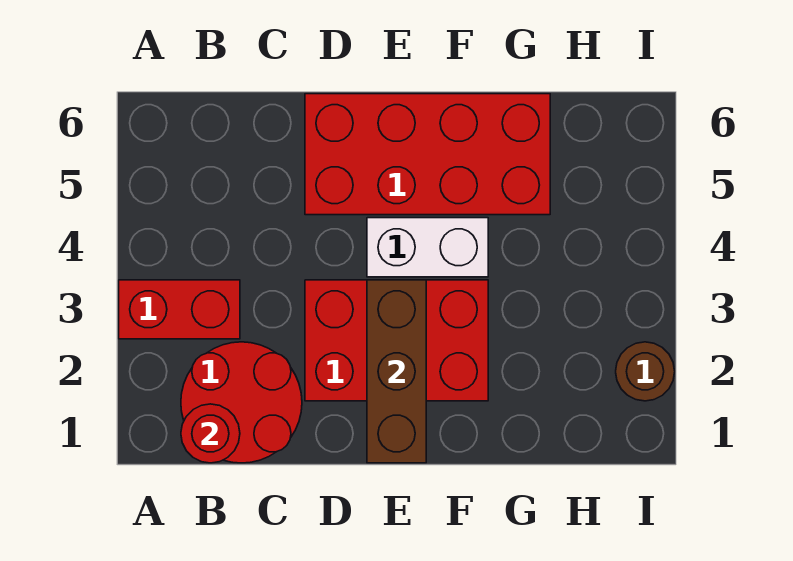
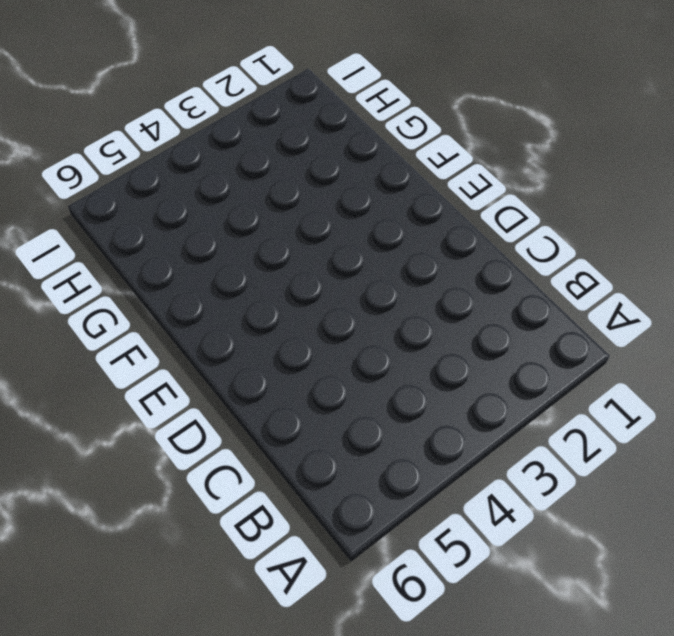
none -> red 1x2 brick [119,280,240,339]
none -> red 2x2 round brick [181,342,302,463]

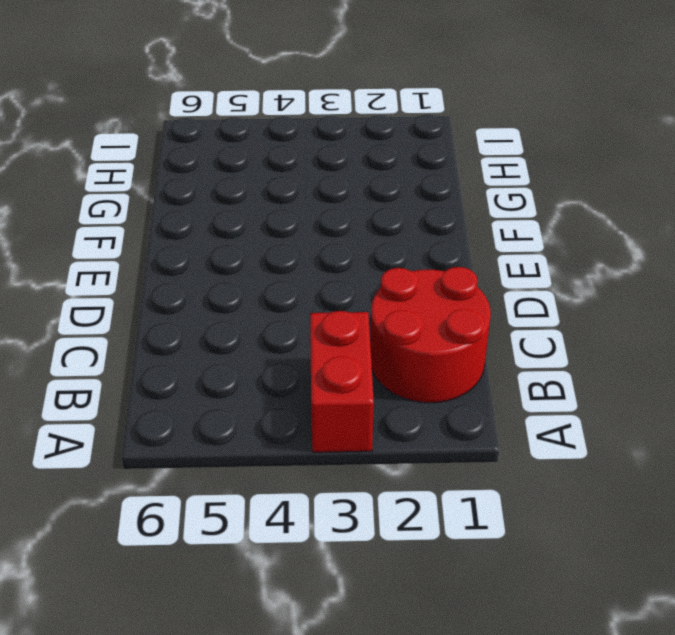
none -> red 2x3 brick [305,280,488,401]
none -> red 2x4 brick [305,94,550,215]

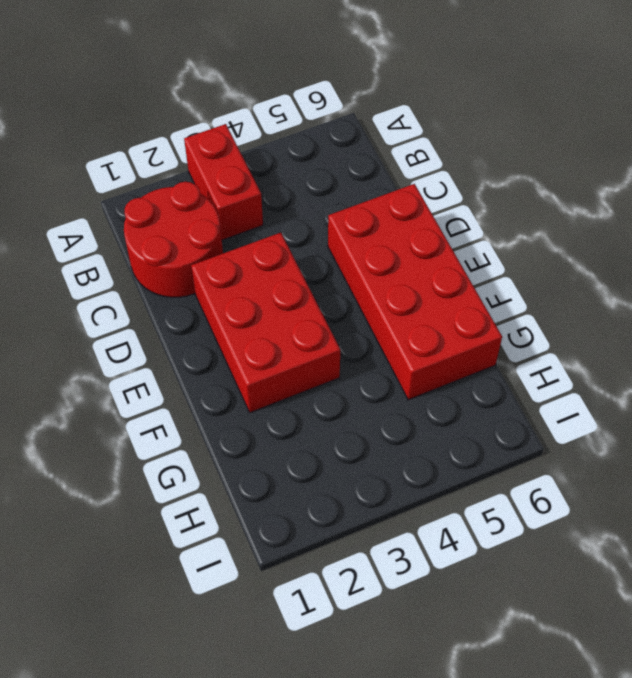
none -> white 1x2 brick [367,218,488,277]
none -> brown 1x1 round brick [616,342,675,401]

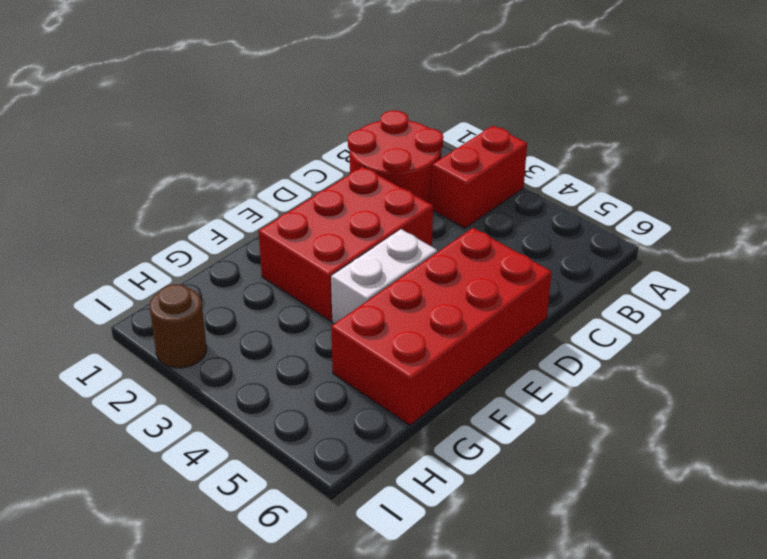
none -> red 1x1 round brick [181,404,240,463]
none -> brown 1x3 brick [367,280,426,463]

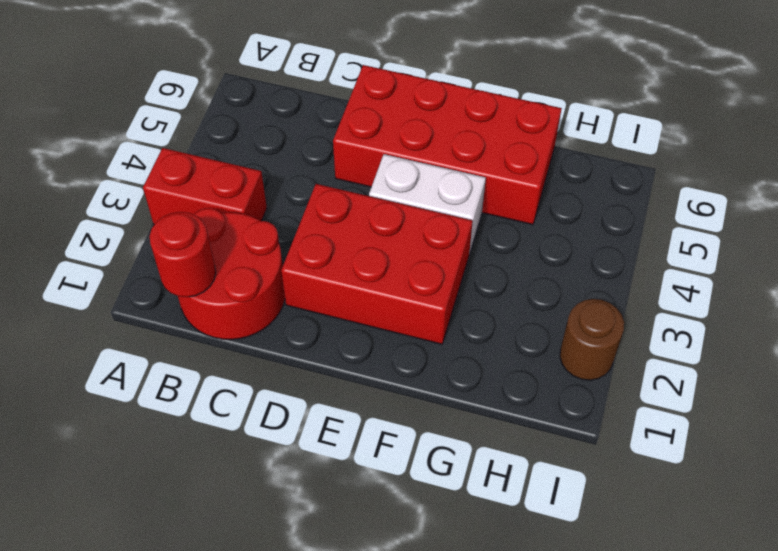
none -> brown 1x3 brick [367,280,426,463]

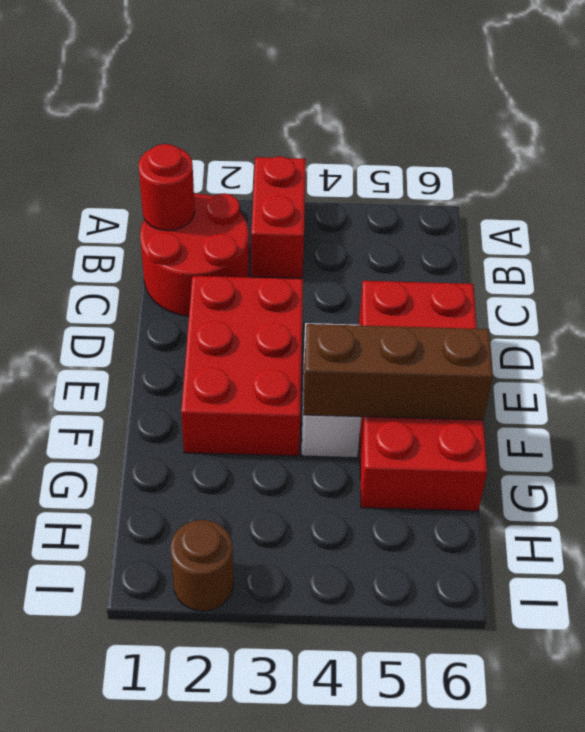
brown 1x3 brick [303,324,493,420] -> brown 1x3 brick moved to [367,280,426,463]

